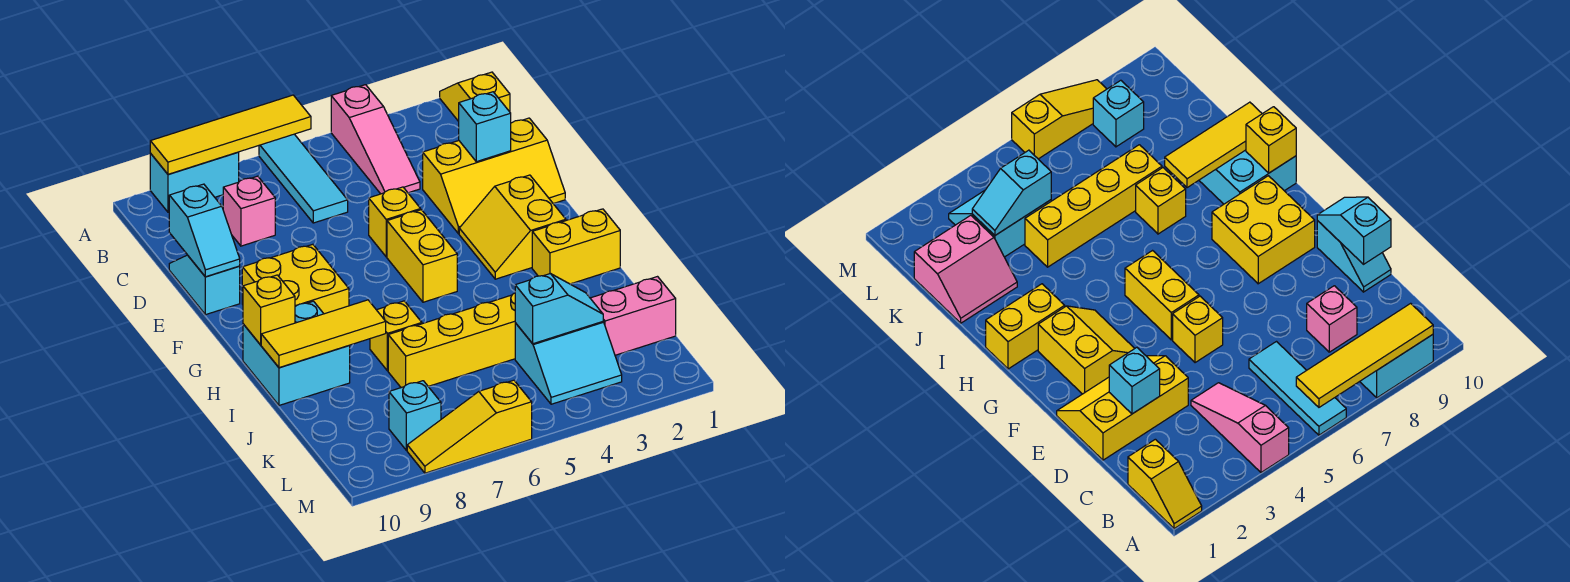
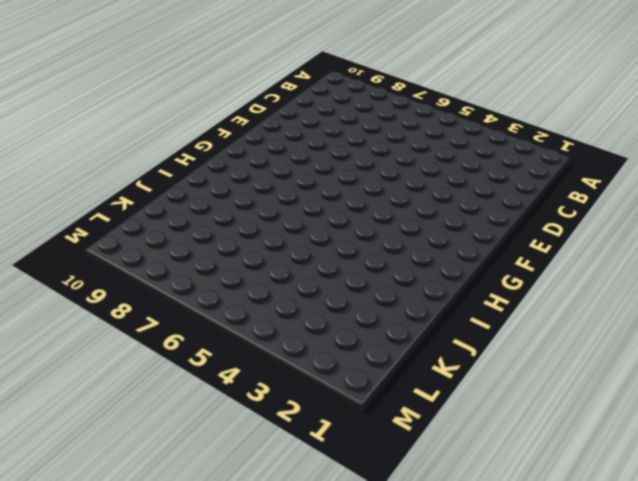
none -> yellow 1x2 slope [440,72,510,121]
none -> pink 1x3 slope [331,85,420,194]
none -> cyan 1x3 tile [259,134,348,223]

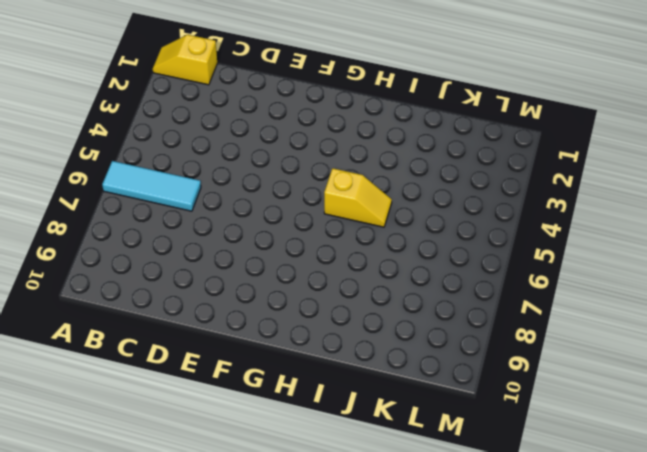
yellow 1x2 slope [324,168,392,227] -> none
none -> pink 1x3 slope [331,85,420,194]
none -> cyan 1x2 brick [150,152,239,212]
none -> pink 1x1 brick [223,176,275,246]

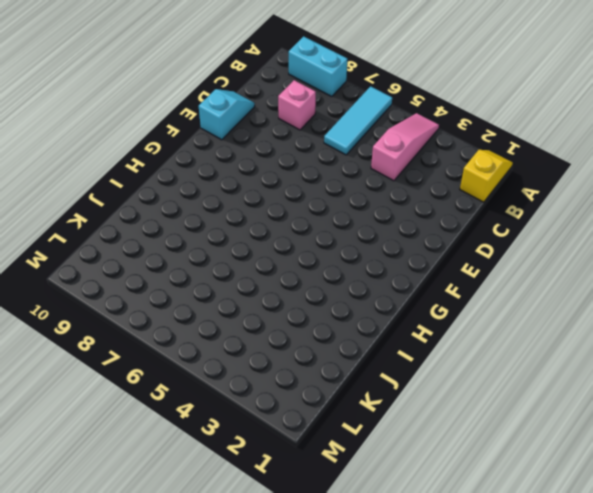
pink 1x3 slope [371,113,439,181] -> pink 1x3 slope turned to [331,85,420,194]
none -> yellow 2x3 slope [423,118,565,234]
none -> yellow 1x1 brick [369,187,421,257]
none -> yellow 2x2 slope [459,175,566,279]

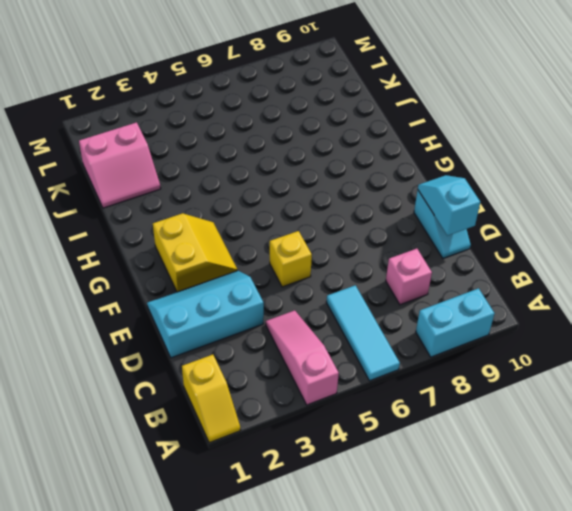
cyan 2x3 slope [147,271,264,358] -> yellow 2x3 slope [423,118,565,234]
none -> yellow 1x2 brick [387,210,457,302]
none -> yellow 2x2 brick [242,244,349,314]
none -> yellow 1x2 brick [532,209,620,284]

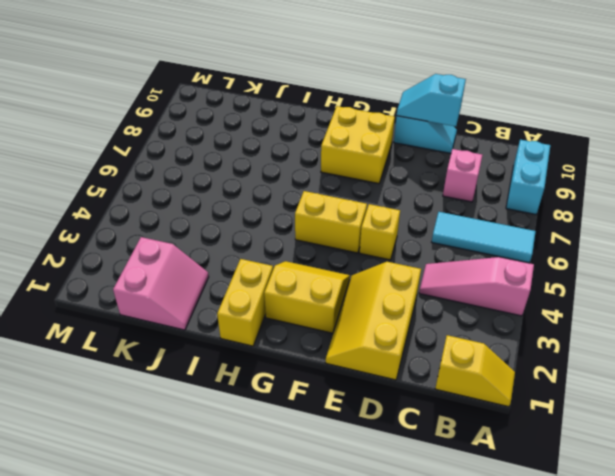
none -> cyan 2x2 brick [243,301,350,405]
none -> yellow 1x1 brick [370,301,422,371]
none -> yellow 1x4 brick [388,293,515,388]

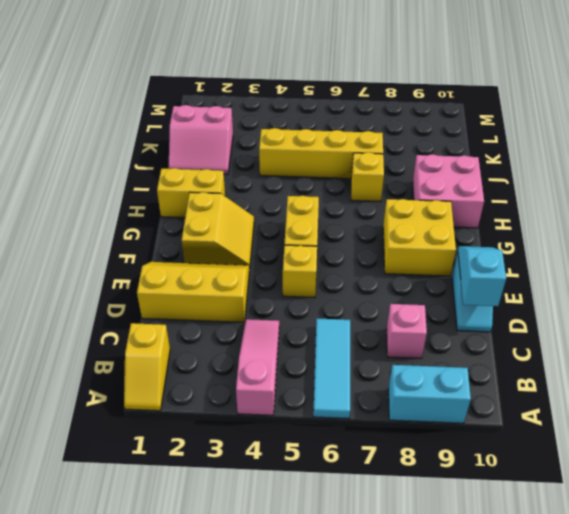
pink 2x2 brick [413,154,484,228] -> cyan 2x2 brick [243,301,350,405]
none -> cyan 2x2 slope [515,322,622,404]
none -> cyan 1x1 brick [389,381,441,451]
none -> yellow 1x3 slope [407,380,532,473]

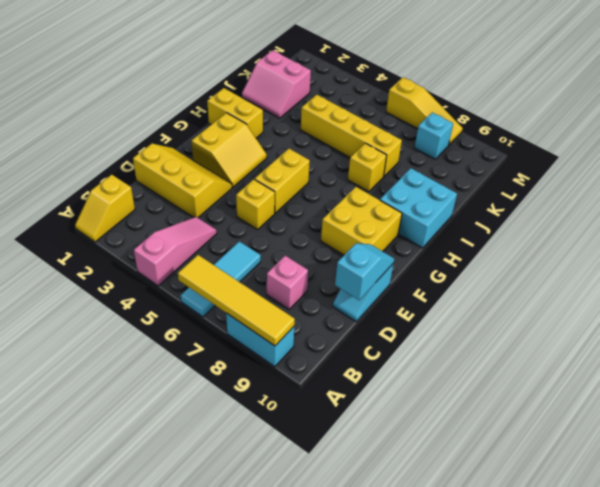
none -> cyan 2x2 slope [515,322,622,404]
none -> cyan 1x1 brick [459,92,511,162]
none -> yellow 1x1 brick [243,275,295,345]

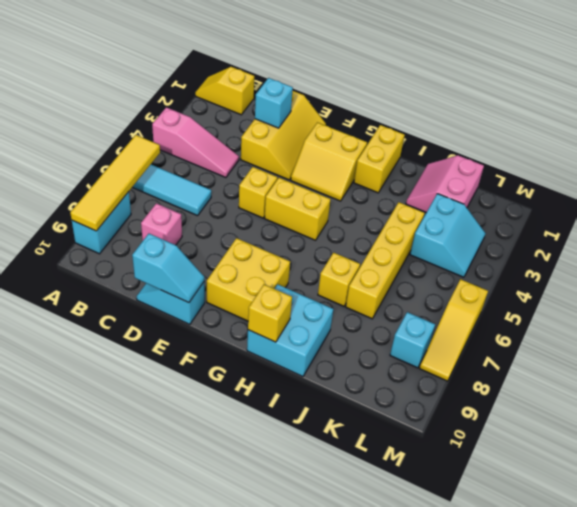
none -> yellow 1x3 tile [261,300,386,368]
none -> cyan 1x2 slope [515,274,603,344]

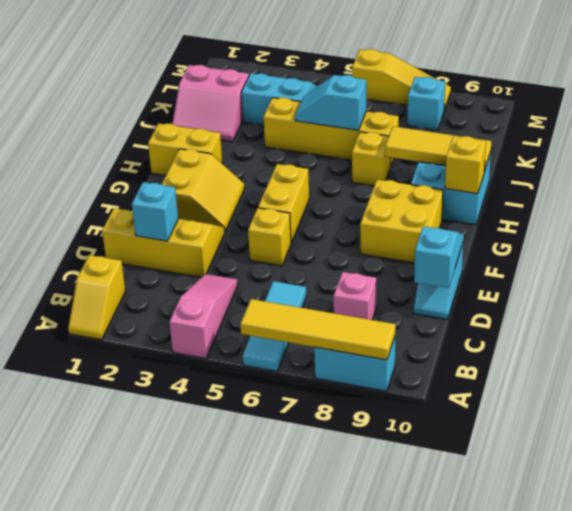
cyan 1x2 slope [295,75,366,130] -> cyan 1x2 slope moved to [515,274,603,344]

